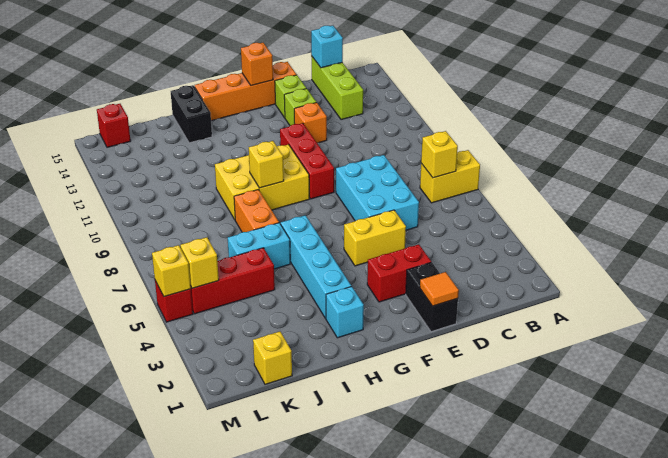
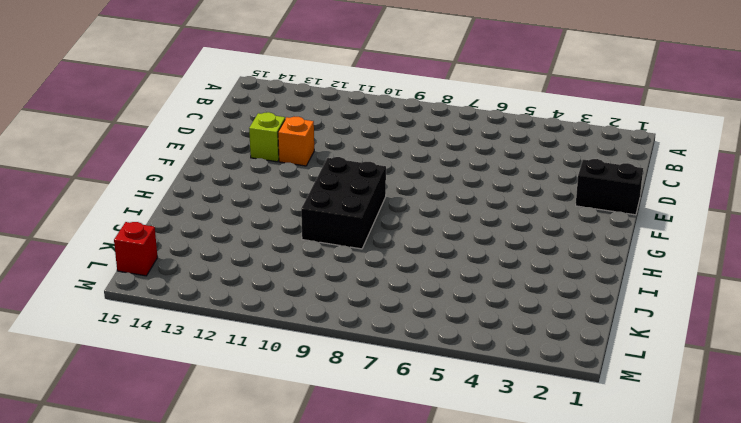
black 2x3 brick [301,157,386,249] -> yellow 2x3 brick [215,144,309,220]
none -> yellow 1x2 brick [420,150,480,203]
none -> lime 1x3 brick [311,56,363,120]
none -> cyan 2x3 brick [336,155,419,230]

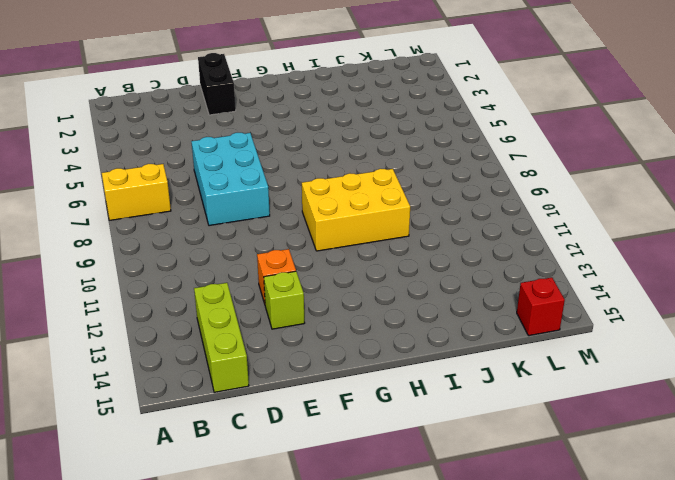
none -> red 1x2 brick [367,244,431,302]
none -> yellow 1x2 brick [344,210,406,266]
none -> lime 1x1 brick [275,75,306,118]

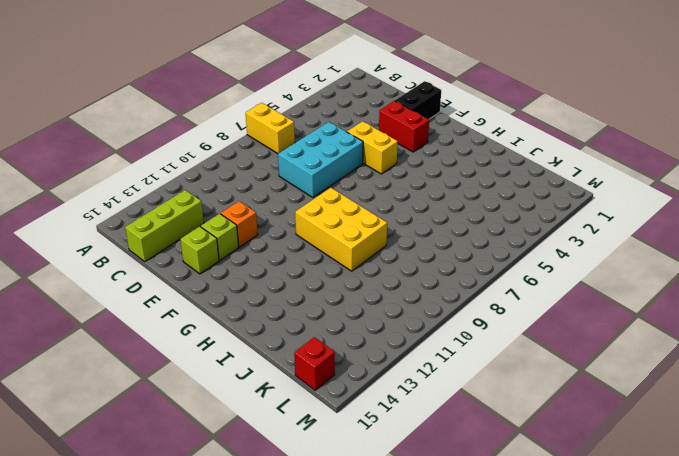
none -> orange 1x4 brick [195,62,297,121]
none -> red 1x3 brick [280,123,334,199]
none -> cyan 1x1 brick [326,286,364,338]

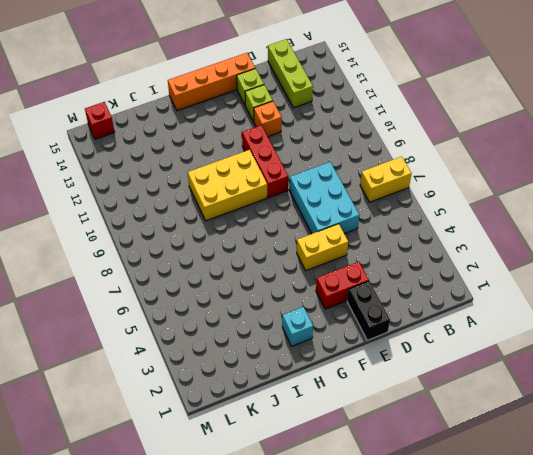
none -> cyan 1x4 brick [281,215,351,319]
none -> cyan 1x2 brick [228,223,290,269]
none -> orange 1x2 brick [234,190,279,232]

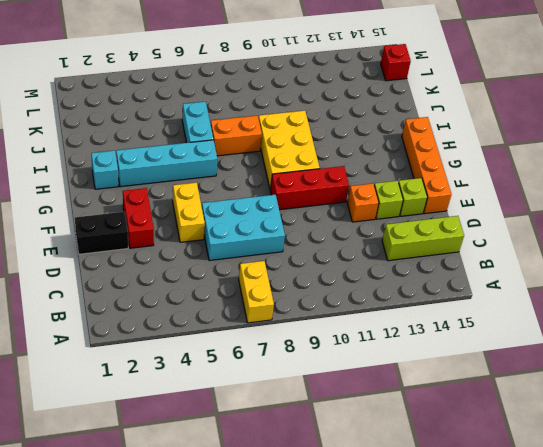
none -> black 1x2 brick [171,85,212,143]
none -> red 1x3 brick [191,248,275,314]
none -> yellow 1x1 brick [253,331,292,384]

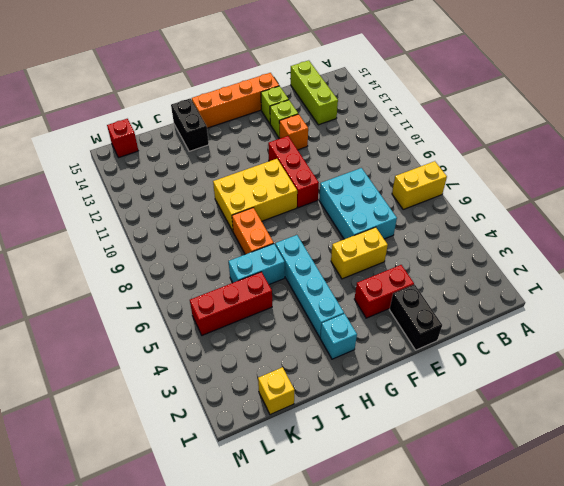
none -> red 1x1 brick [155,281,193,322]
none -> yellow 1x1 brick [421,131,458,178]
none -> cyan 1x1 brick [311,26,343,68]

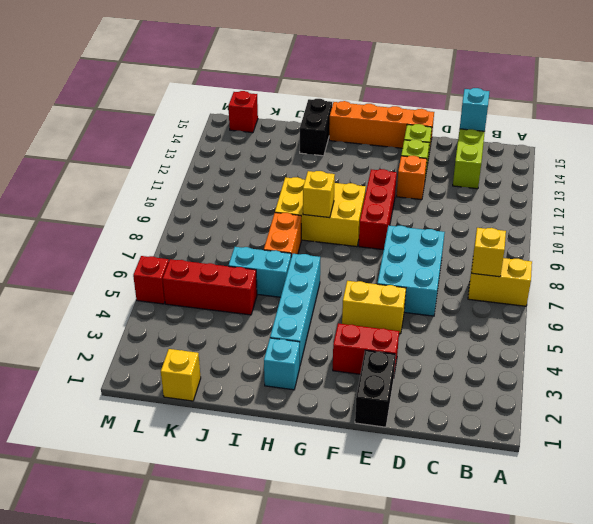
none -> orange 1x1 tile [420,272,459,306]
none -> orange 1x1 brick [241,43,273,86]
none -> yellow 1x1 brick [180,237,219,288]

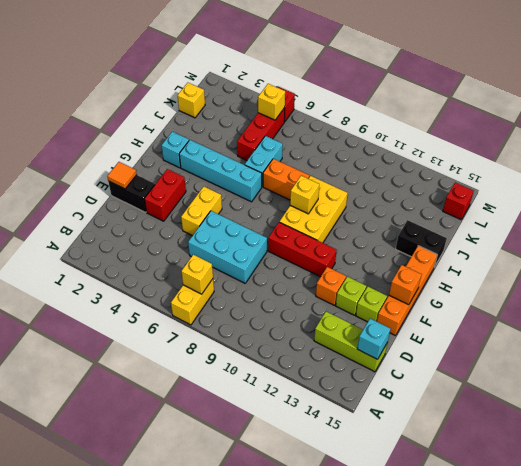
none -> yellow 1x1 brick [152,245,191,297]

